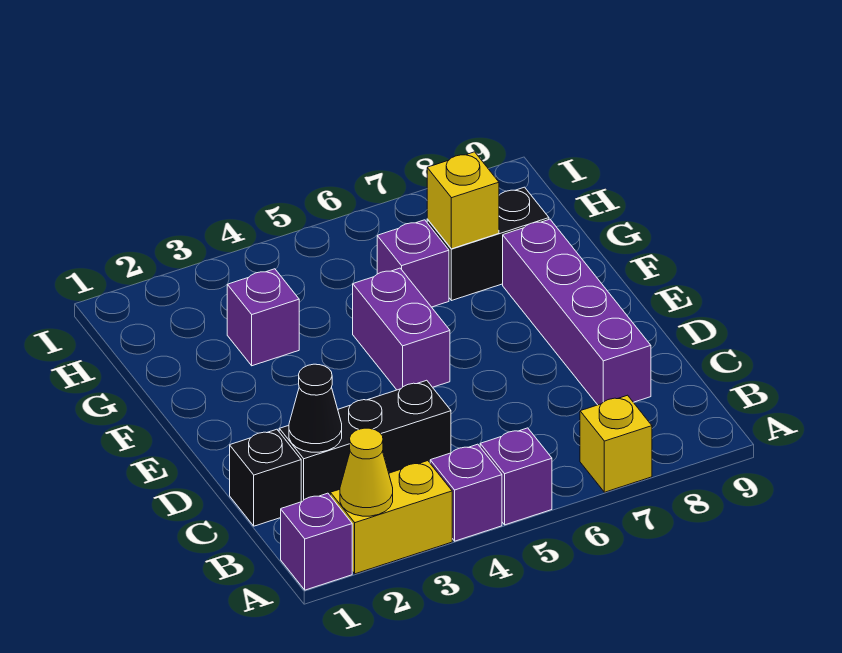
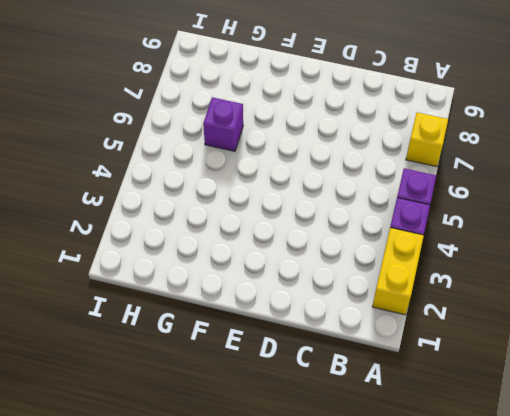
none -> purple 1x1 brick [281,493,352,590]
none -> black 1x1 brick [230,429,301,526]
none -> black 1x3 brick [279,380,451,502]

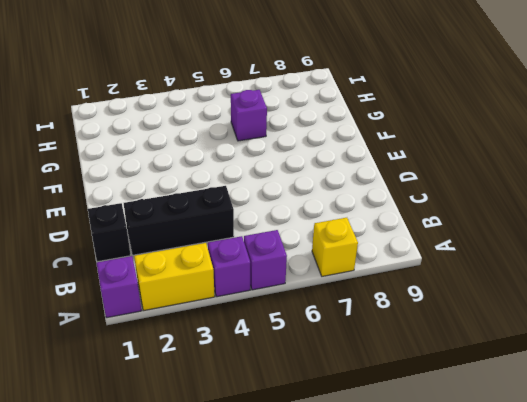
none -> purple 1x4 brick [503,219,651,405]
none -> purple 1x2 brick [353,268,450,390]
none -> purple 1x1 brick [227,269,299,366]

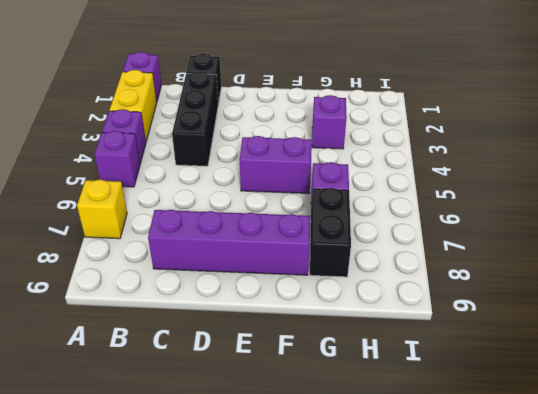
none -> yellow 1x1 cone [340,428,393,516]
none -> black 1x1 cone [289,364,342,452]
none -> yellow 1x1 brick [427,152,499,249]

